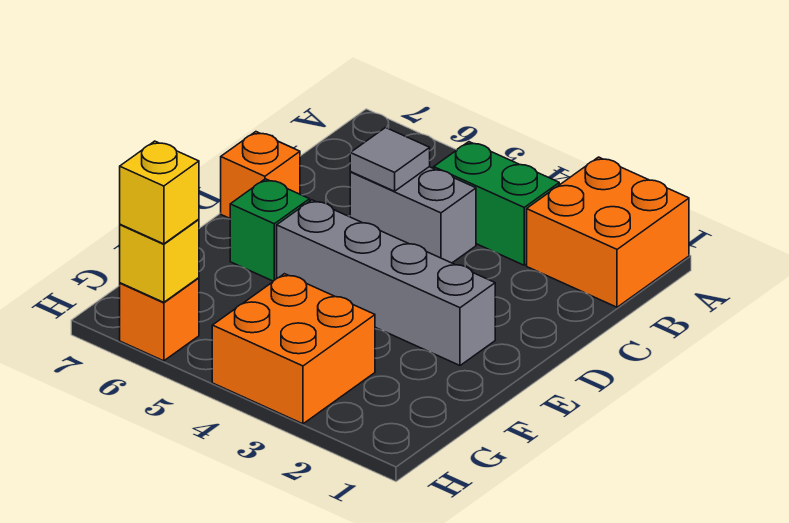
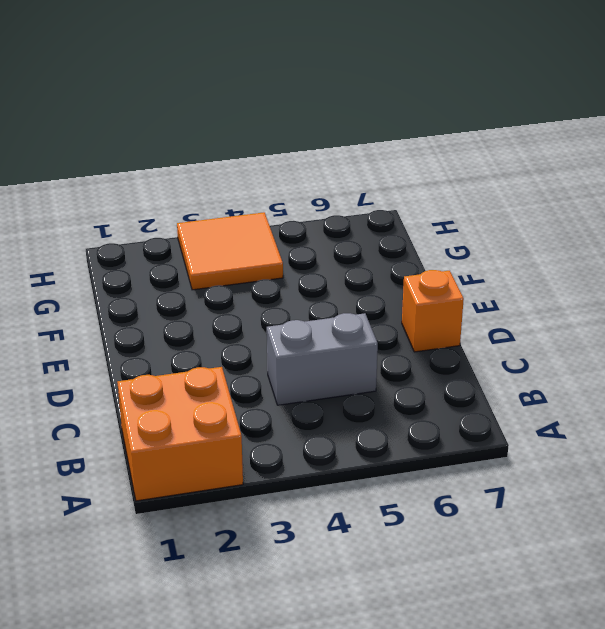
orange 2x2 tile [177,212,283,290] -> orange 2x2 brick [212,274,375,424]
none -> green 1x2 brick [434,142,559,265]
none -> grey 1x4 brick [277,200,495,365]

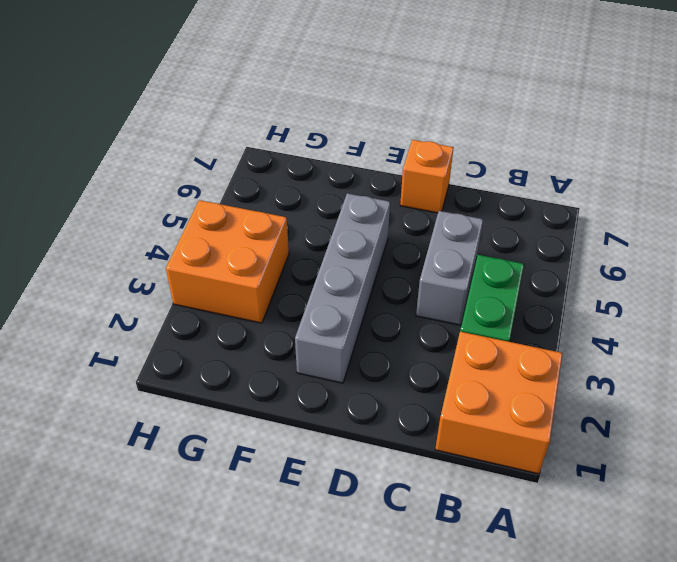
none -> green 1x1 brick [230,179,310,281]
none -> orange 1x1 brick [120,278,199,361]

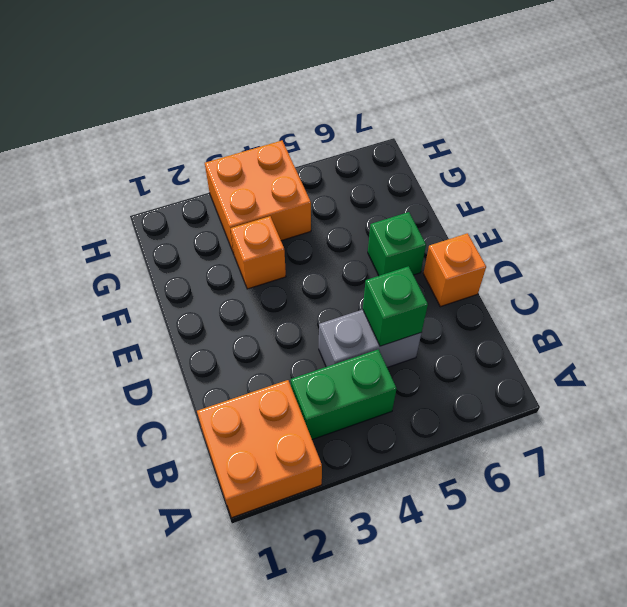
green 1x1 brick [363,266,428,346] -> grey 1x1 tile [350,128,430,191]
orange 1x1 brick [231,216,286,289] -> orange 1x1 brick moved to [120,278,199,361]
none -> grey 1x4 brick [277,200,495,365]
none -> yellow 1x1 brick [120,219,199,302]

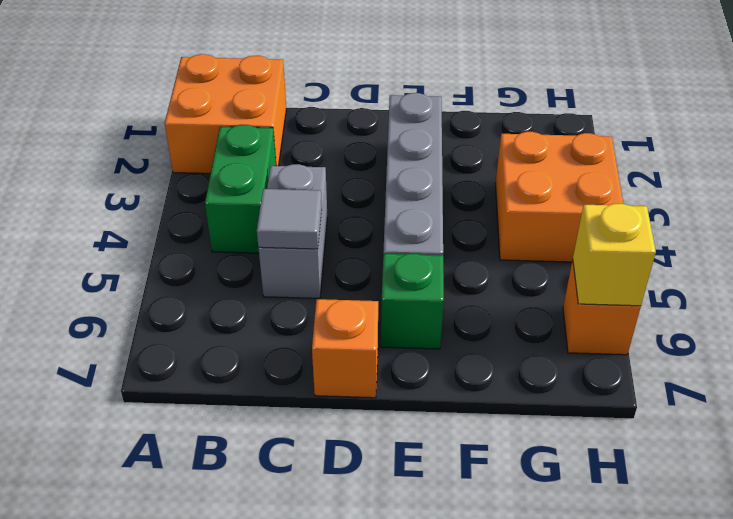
none -> yellow 1x1 brick [120,141,199,244]

